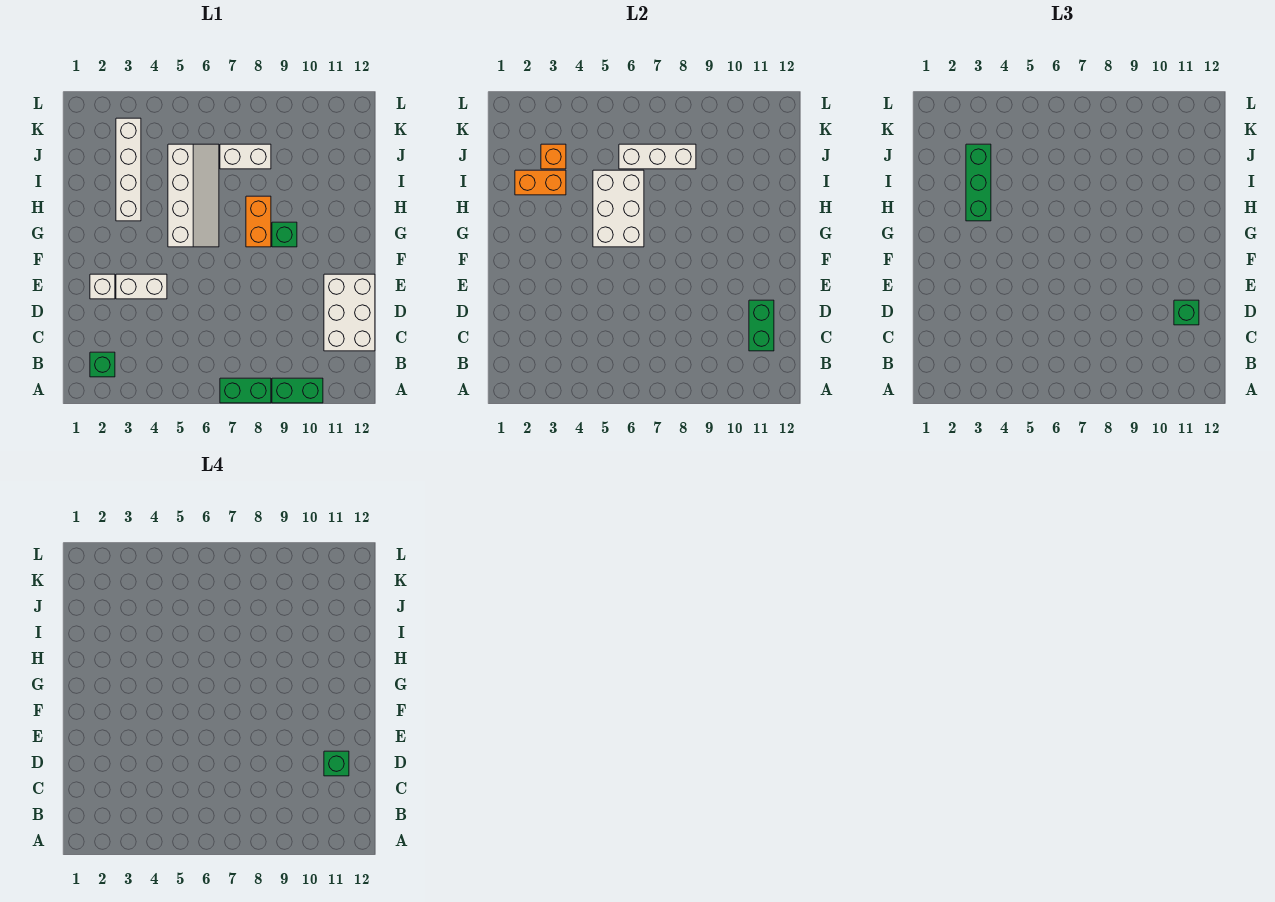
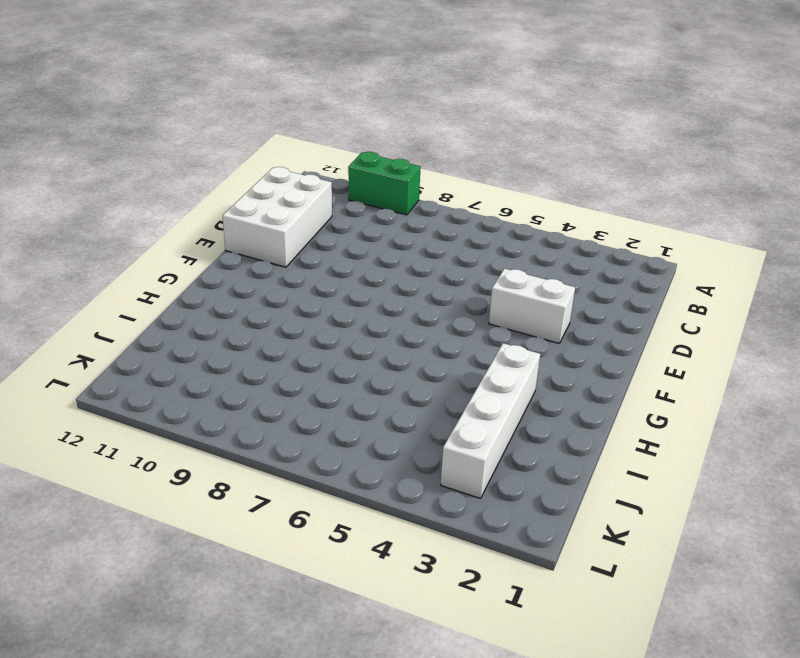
none -> green 1x2 brick [220,378,271,403]
none -> green 1x1 brick [90,352,115,377]
none -> white 1x1 brick [90,274,115,299]

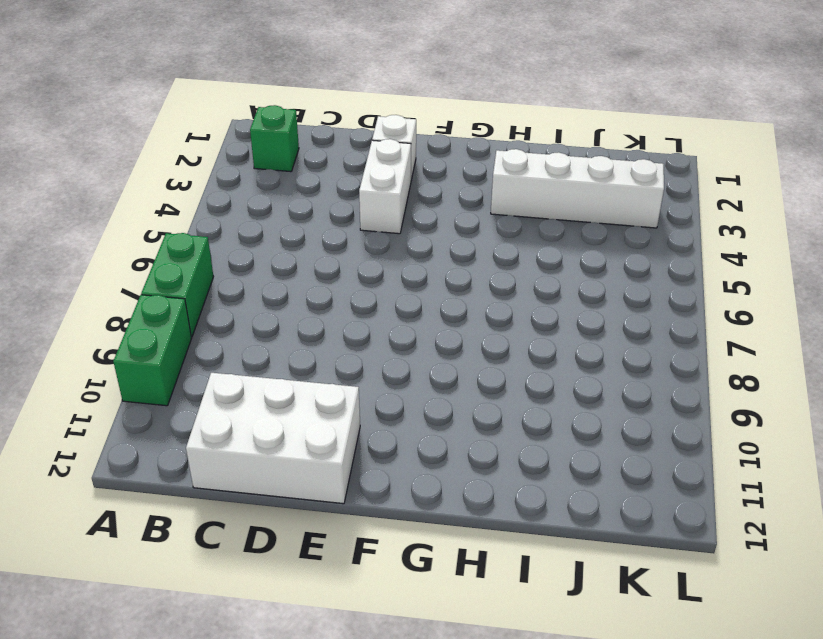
none -> white 2x4 slope [168,144,219,247]
none -> orange 1x2 brick [246,196,271,247]
none -> green 1x1 brick [272,222,297,247]

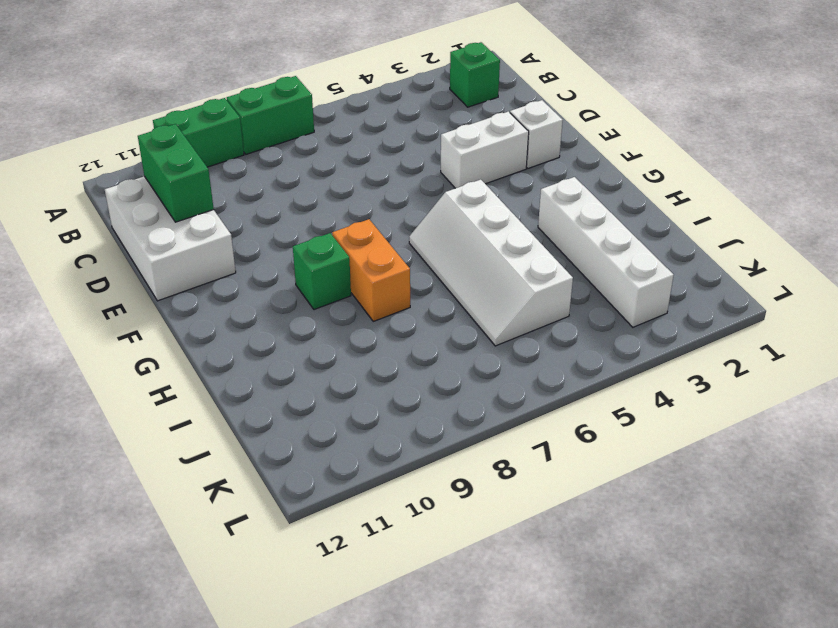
none -> white 1x2 brick [220,144,271,169]
none -> white 2x3 brick [593,170,644,247]
none -> orange 1x2 brick [515,170,566,195]

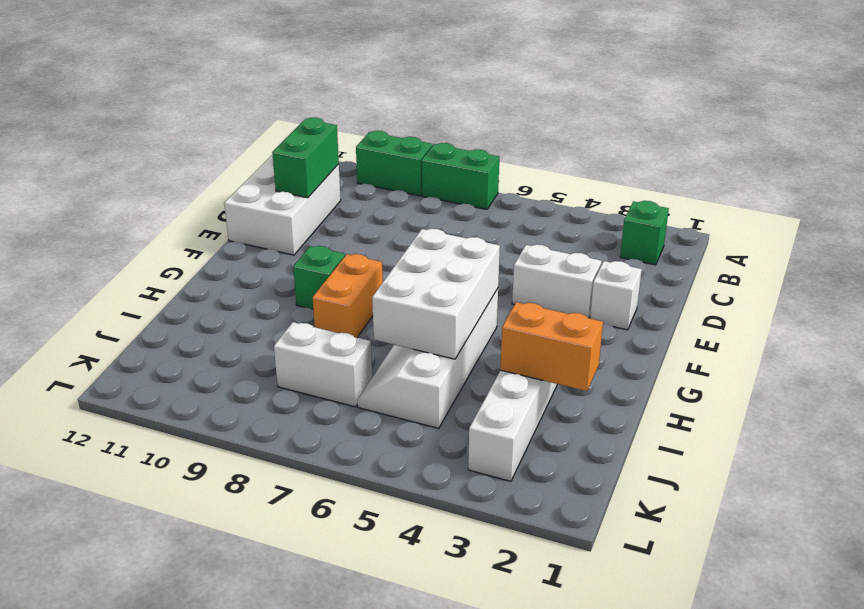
none -> orange 1x1 brick [541,144,566,169]
none -> white 1x3 brick [619,144,696,169]
none -> green 1x1 brick [1174,300,1199,325]

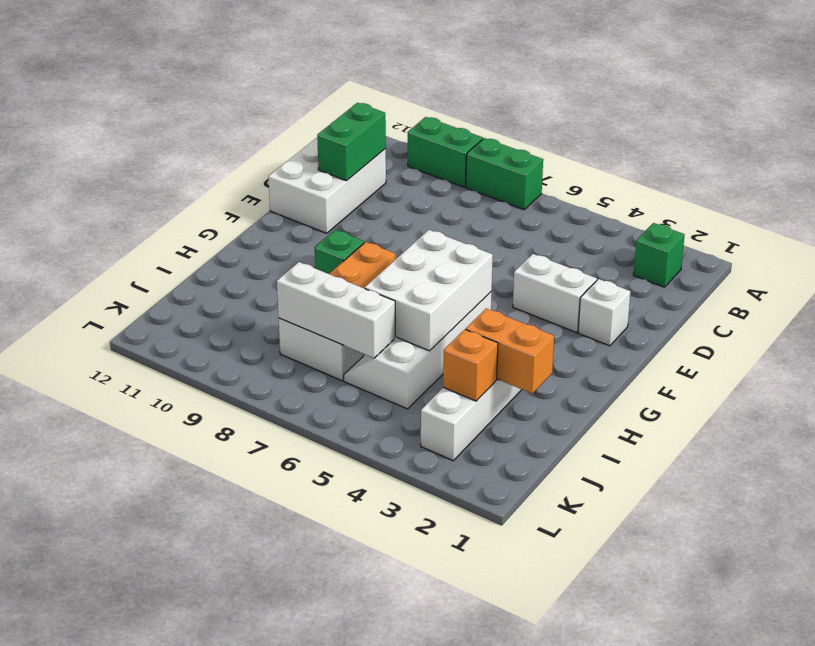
none -> green 1x1 brick [1174,300,1199,325]
none -> green 1x3 brick [966,144,991,221]
none -> green 1x1 brick [324,751,349,776]

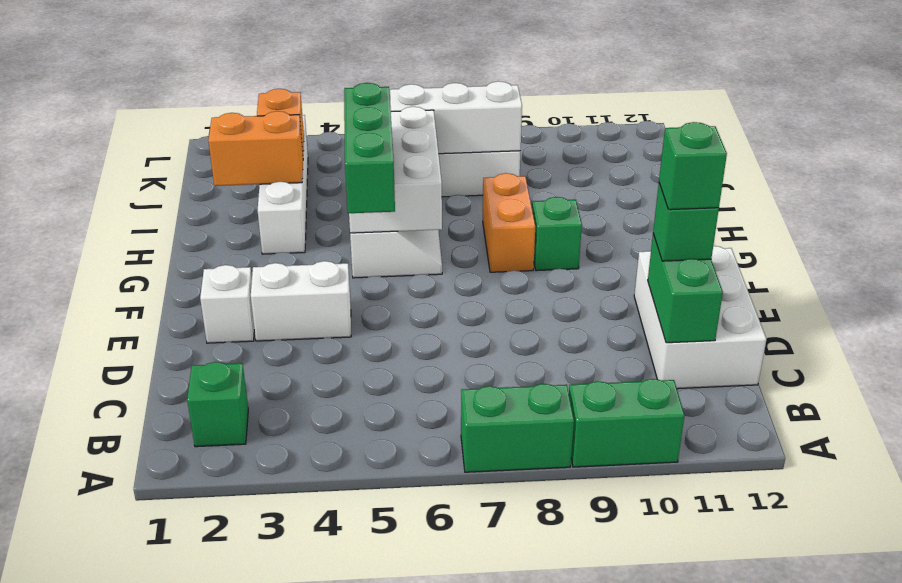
green 1x3 brick [344,83,395,213] -> green 1x3 brick moved to [966,144,991,221]

